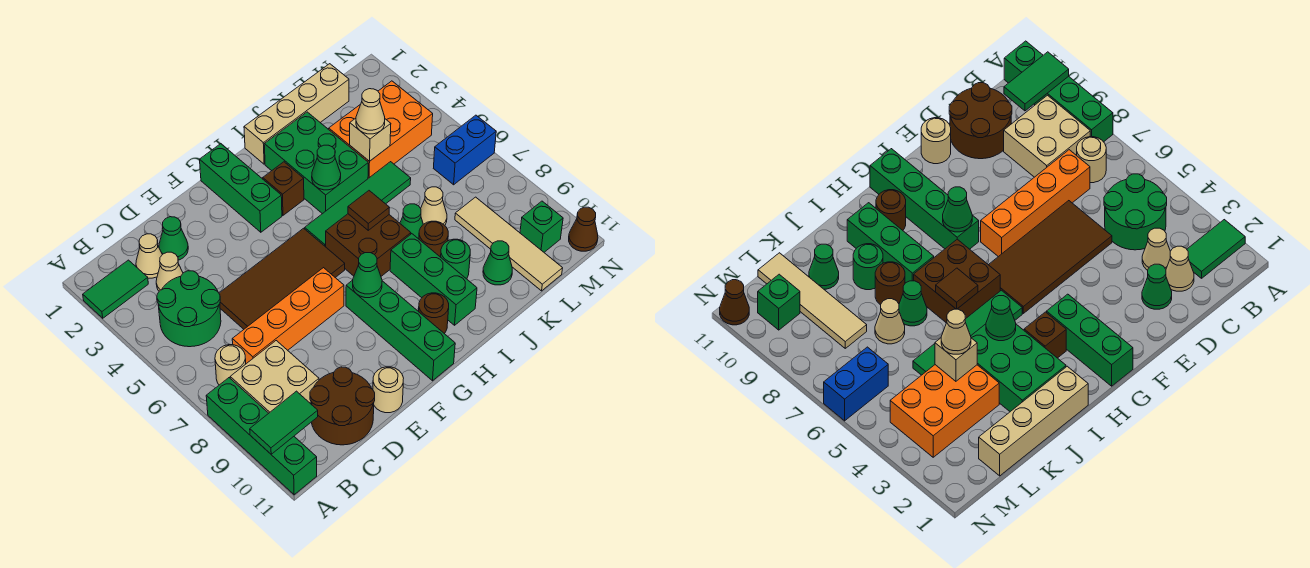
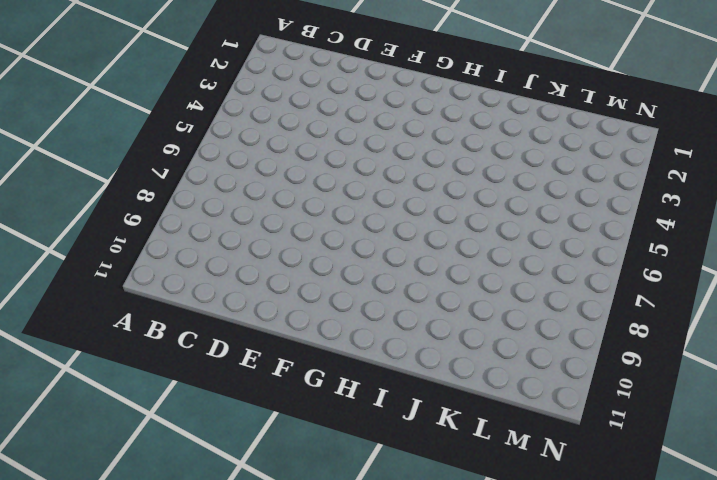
none -> green 1x2 tile [83,260,148,318]
none -> green 1x4 brick [206,378,317,495]
none -> green 2x2 round brick [157,271,221,347]
none -> tan 1x1 round brick [215,345,246,385]

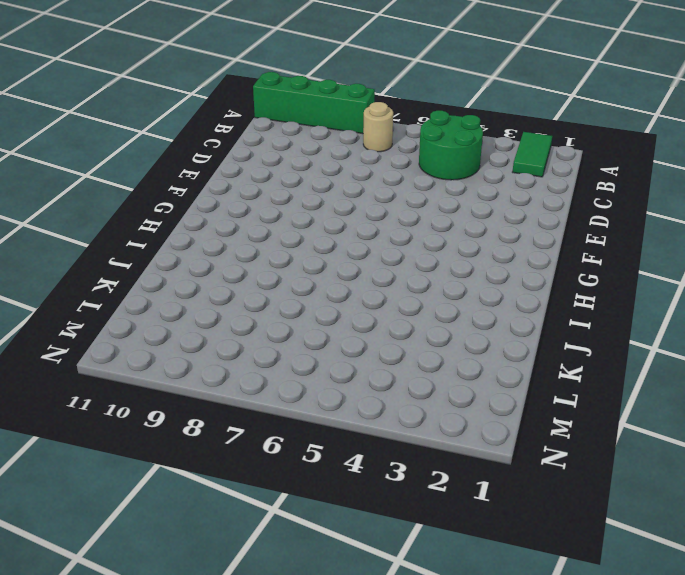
none -> tan 2x2 brick [230,341,319,413]
none -> tan 1x1 cone [136,234,162,278]
none -> tan 1x1 cone [156,252,183,291]
none -> orange 1x4 brick [232,268,344,364]

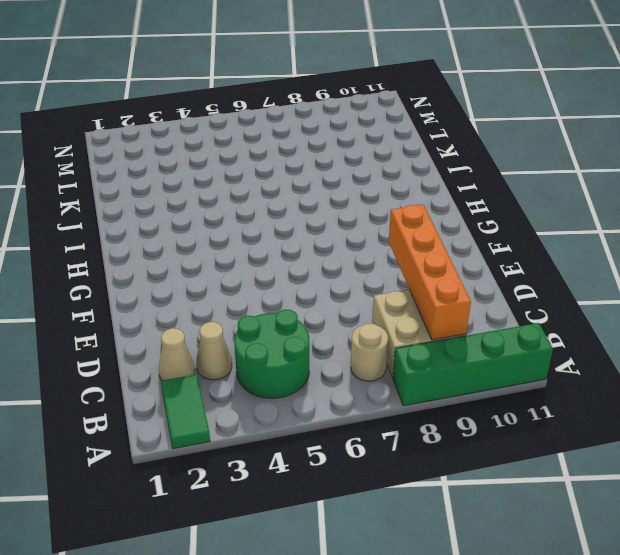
orange 1x4 brick [389,205,471,340] -> orange 1x4 brick moved to [232,268,344,364]
none -> brown 2x2 round brick [310,367,375,445]
none -> green 1x1 cone [159,217,188,260]
none -> brown 2x4 tile [219,228,345,329]
none -> tan 1x1 round brick [373,367,404,413]

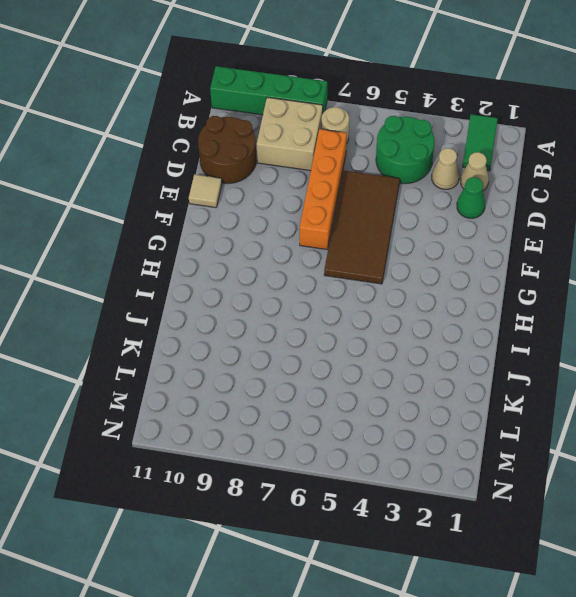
tan 1x1 tile [189,174,222,208] -> tan 1x1 round brick [373,367,404,413]
none -> green 1x3 brick [200,144,282,232]
none -> green 1x4 brick [346,280,455,381]
none -> brown 1x1 brick [263,162,304,215]
none -> green 1x4 tile [305,162,411,247]

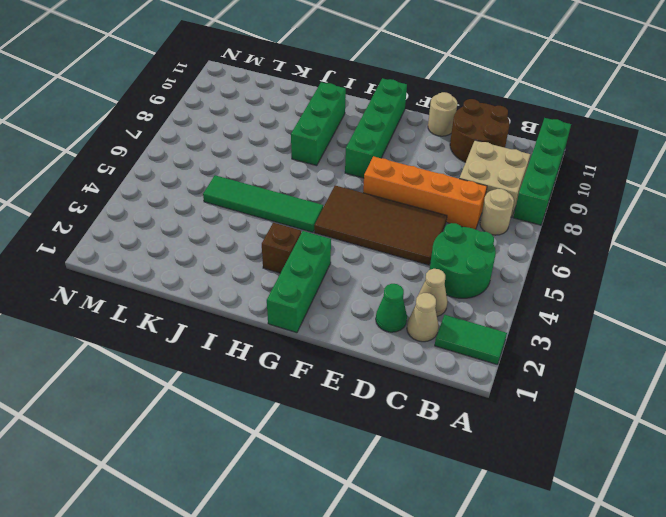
none -> brown 2x2 brick [326,214,411,276]
none -> brown 1x1 round brick [418,293,449,333]
none -> tan 1x4 brick [244,64,349,164]
none -> green 2x3 brick [264,112,368,214]

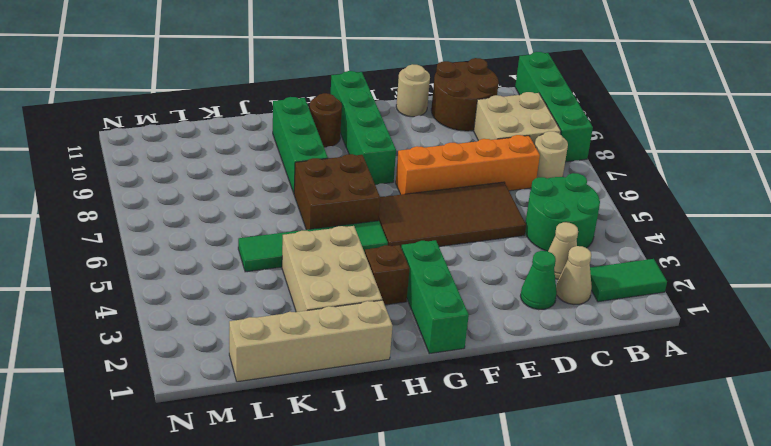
tan 2x3 brick [282,226,382,312] -> green 2x3 brick [264,112,368,214]
none -> green 1x1 cone [400,204,423,239]
none -> brown 1x1 round brick [419,221,448,257]
none -> green 1x1 round brick [441,239,470,279]
none -> orange 2x3 brick [329,81,433,178]

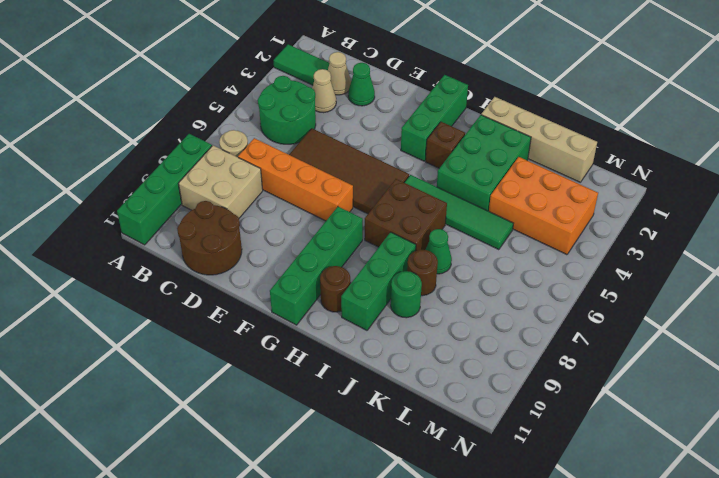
none -> tan 1x1 round brick [373,367,404,413]
none -> tan 1x1 cone [421,187,447,225]
none -> green 1x1 cone [483,241,512,285]
none -> tan 1x4 tile [455,197,563,291]

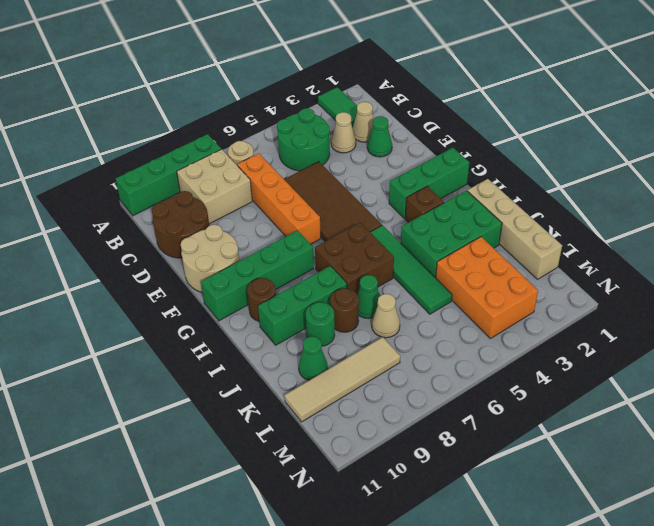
tan 2x2 round brick [181,225,239,293] -> tan 1x1 round brick [373,367,404,413]
none -> blue 1x2 brick [433,115,496,185]
none -> green 1x1 brick [520,201,563,252]
none -> brown 1x1 cone [569,207,598,251]
none -> green 1x2 tile [250,391,318,454]

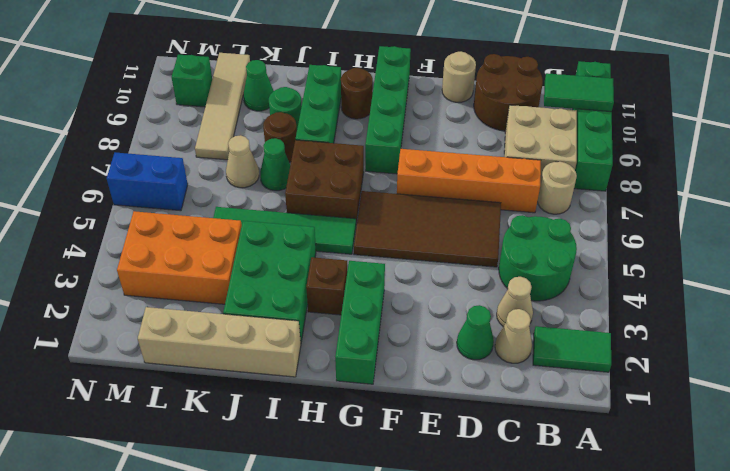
none -> brown 1x1 cone [569,207,598,251]
none -> green 1x1 cone [353,253,382,298]
none -> green 1x1 cone [312,145,341,190]
none -> brown 1x1 tile [348,191,389,230]

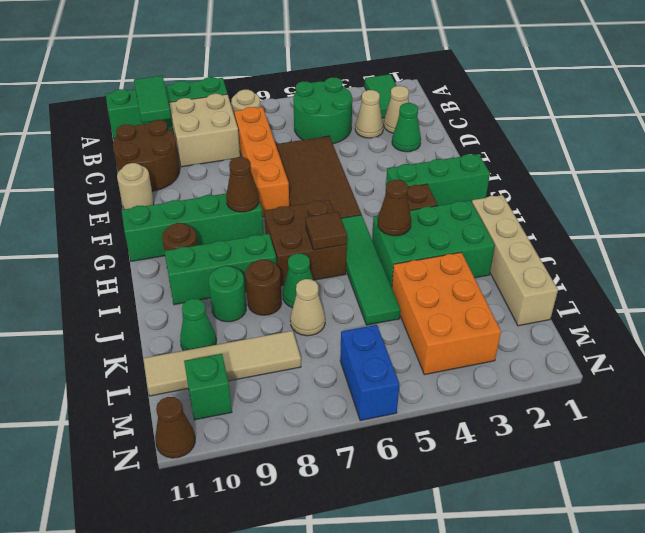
brown 1x1 cone [226,157,259,212] -> green 1x1 cone [353,253,382,298]
brown 1x1 cone [378,180,411,236] -> green 1x1 cone [312,145,341,190]
none -> tan 1x1 brick [350,118,391,161]
none -> tan 1x1 cone [356,89,385,134]

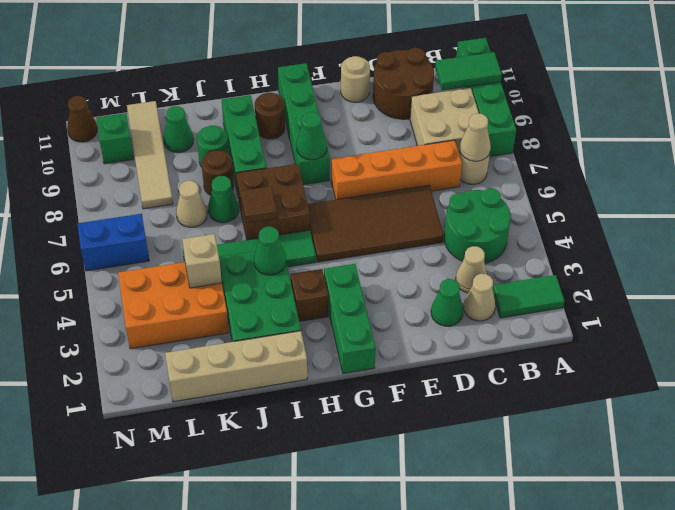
tan 1x1 cone [460,113,491,161] -> tan 1x1 cone moved to [356,89,385,134]

